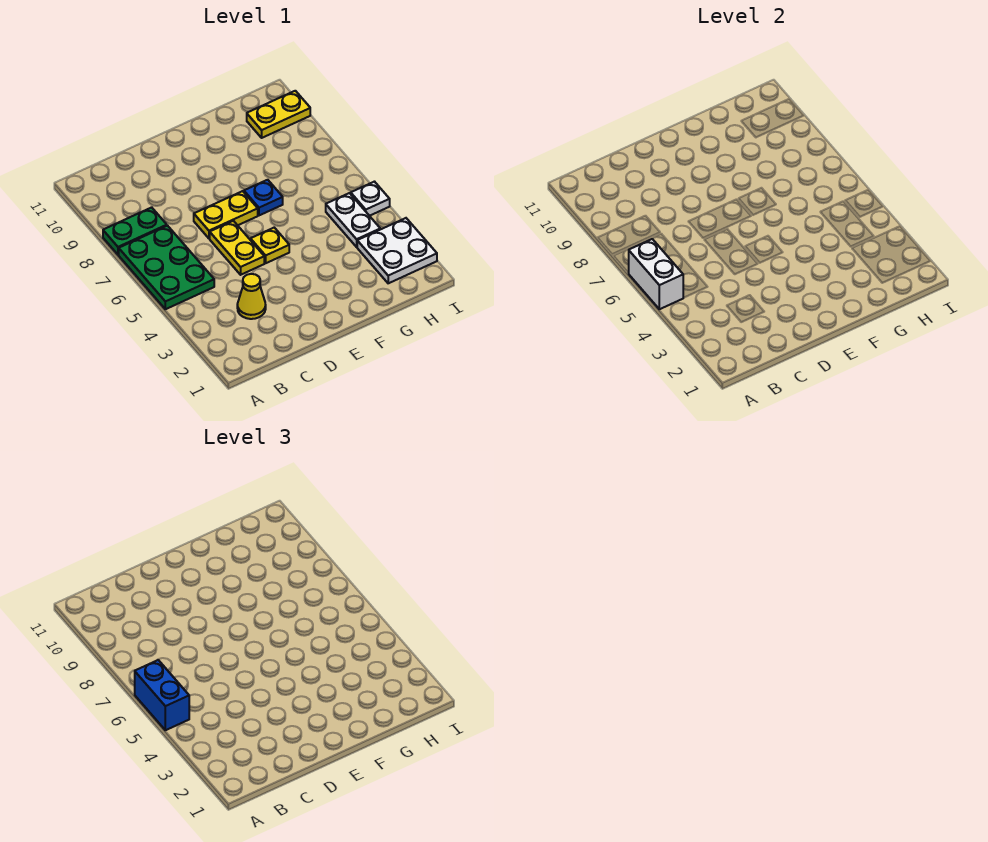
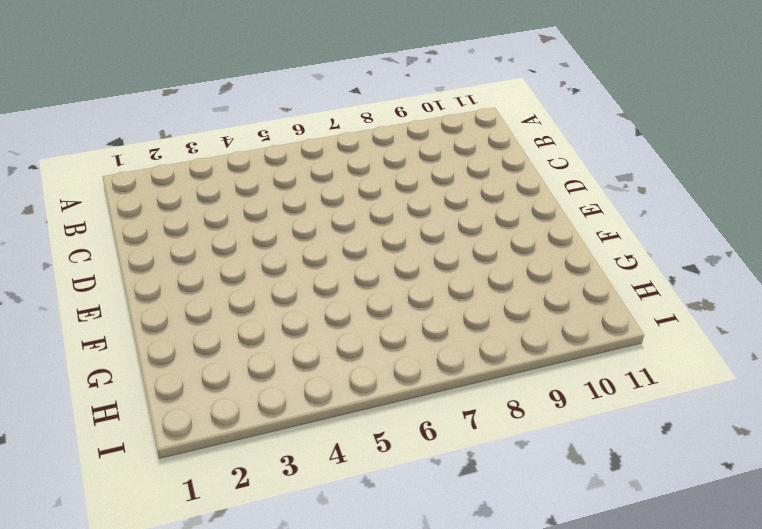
none -> green 2x3 plate [119,226,214,309]
none -> green 1x2 plate [103,207,167,255]
none -> yellow 1x1 cone [237,274,266,319]

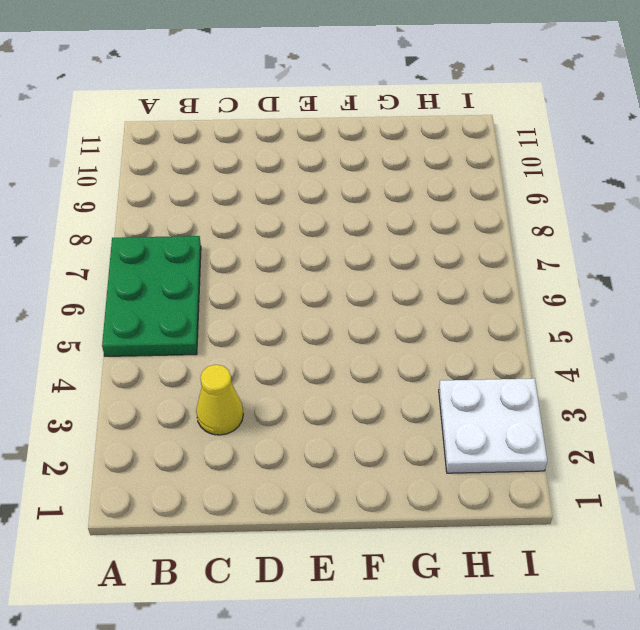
none -> green 1x2 plate [103,207,167,255]
none -> yellow 1x2 plate [210,221,264,275]
none -> yellow 1x2 plate [194,191,258,238]

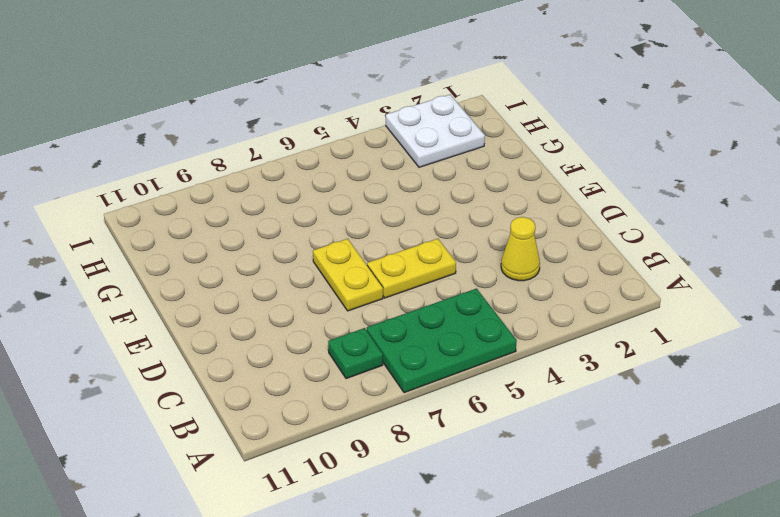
green 1x1 plate [328,328,383,379] -> green 1x2 plate [103,207,167,255]
none -> yellow 1x1 plate [251,228,289,263]
none -> blue 1x1 plate [244,180,283,215]
none -> white 1x2 plate [326,193,380,247]

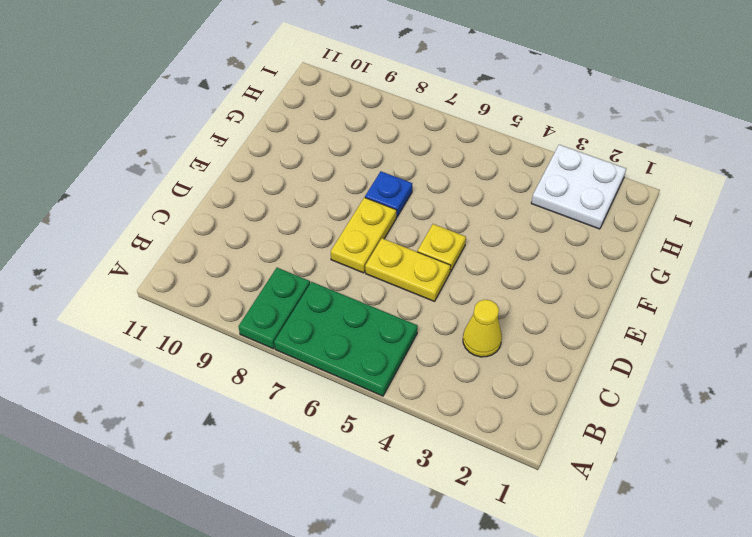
none -> white 1x2 plate [326,193,380,247]
none -> yellow 1x2 plate [247,91,310,138]
none -> white 1x1 plate [351,182,390,216]

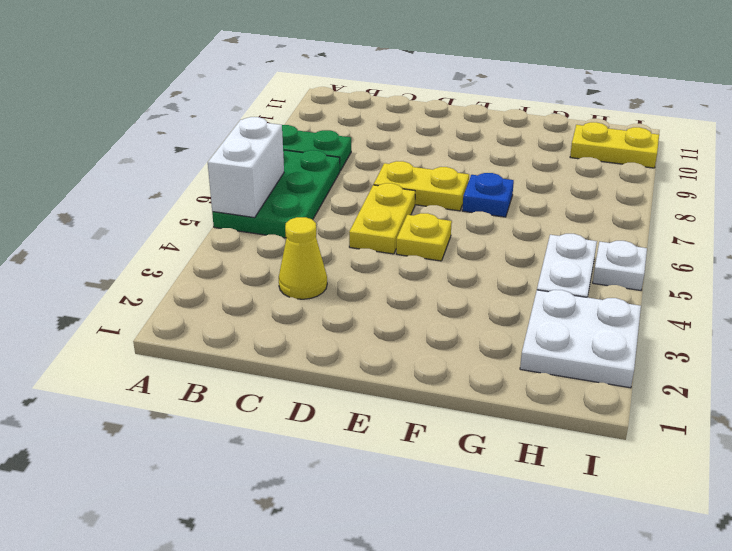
none -> blue 1x2 brick [135,660,189,730]

